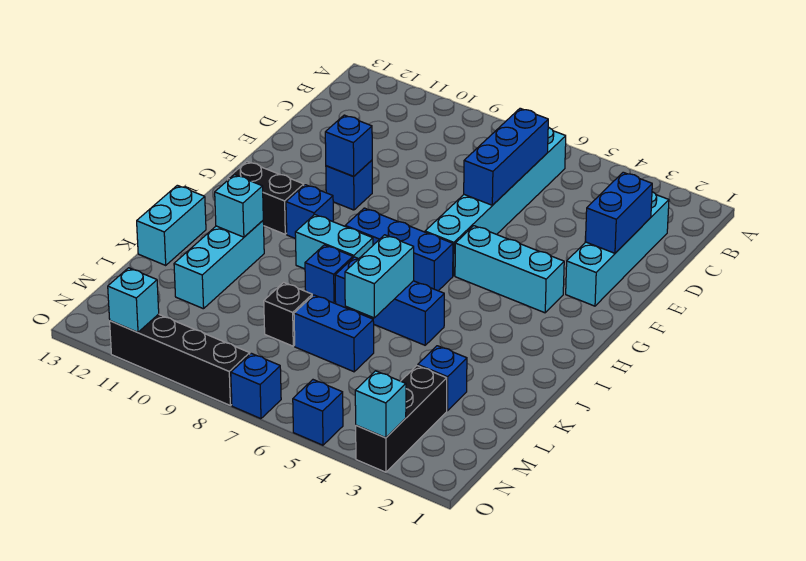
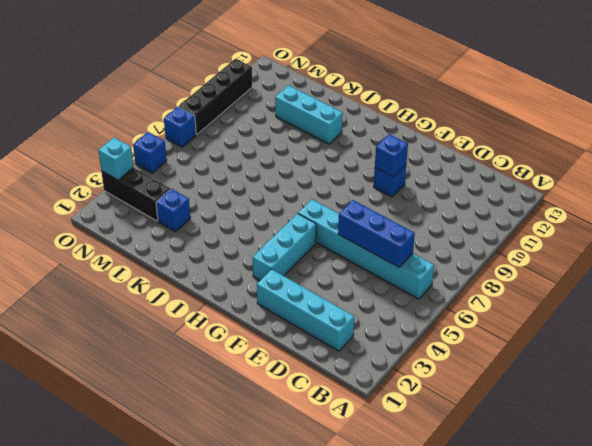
none -> blue 1x3 brick [345,208,453,291]
none -> blue 1x1 brick [286,185,333,239]
none -> black 1x2 brick [228,162,304,234]

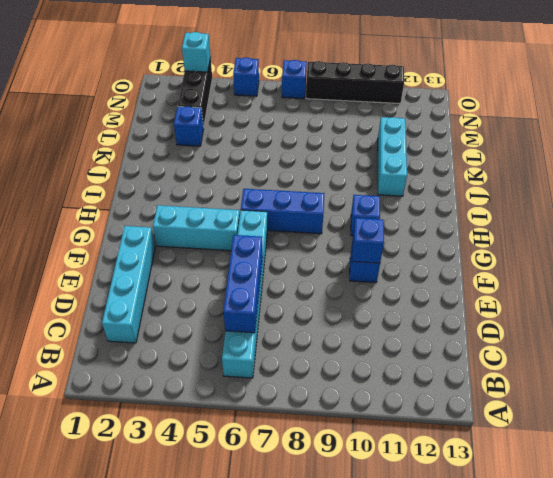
none -> black 1x2 brick [228,162,304,234]
none -> cyan 1x2 brick [295,214,373,269]
none -> blue 1x3 brick [335,257,444,345]

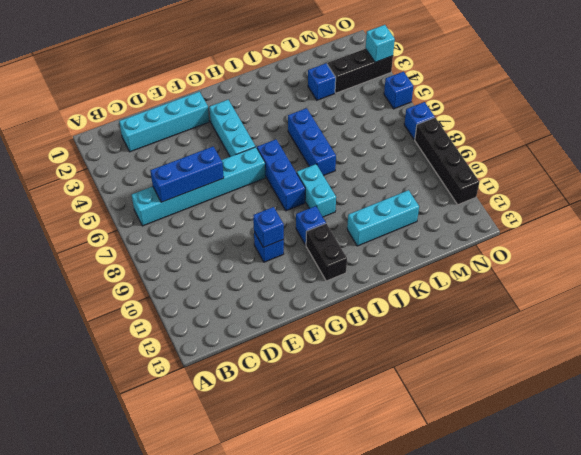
none -> blue 1x1 brick [305,245,353,304]
none -> cyan 1x2 brick [137,185,206,265]
none -> blue 1x2 brick [294,295,374,372]

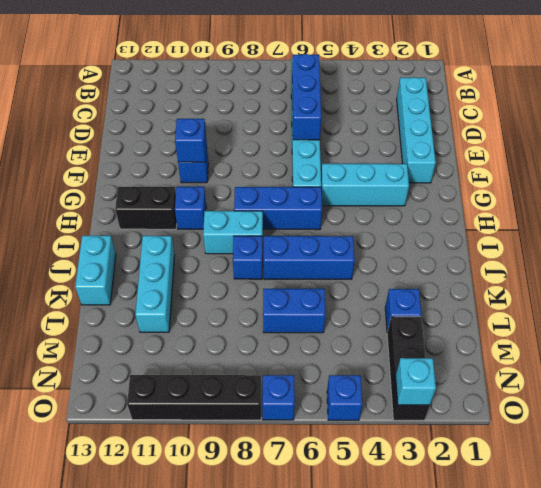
none -> black 1x1 brick [264,283,312,346]
none -> blue 1x2 brick [585,172,652,253]
none -> cyan 1x2 brick [345,235,414,318]

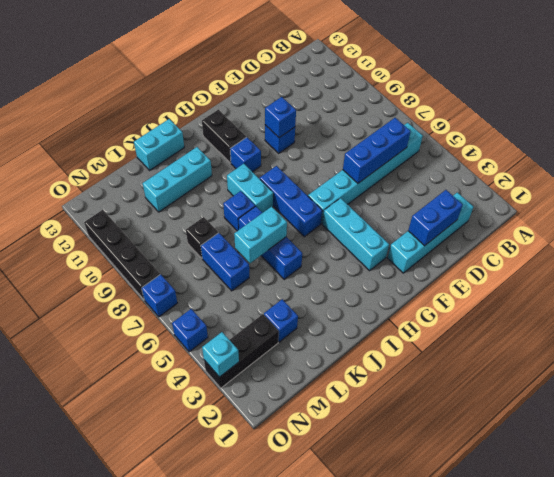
none -> cyan 1x1 brick [215,175,263,237]
none -> cyan 1x1 brick [108,268,159,332]

